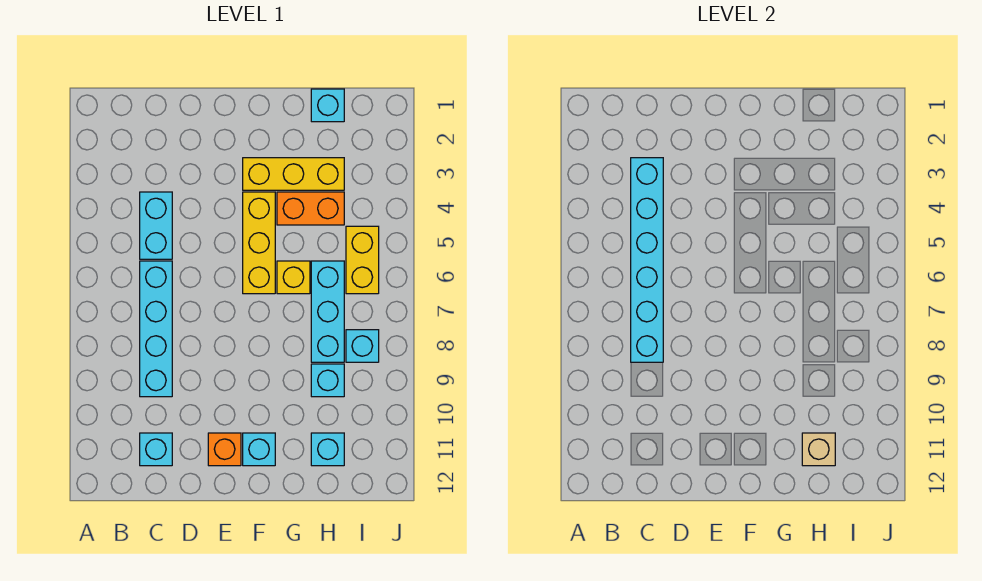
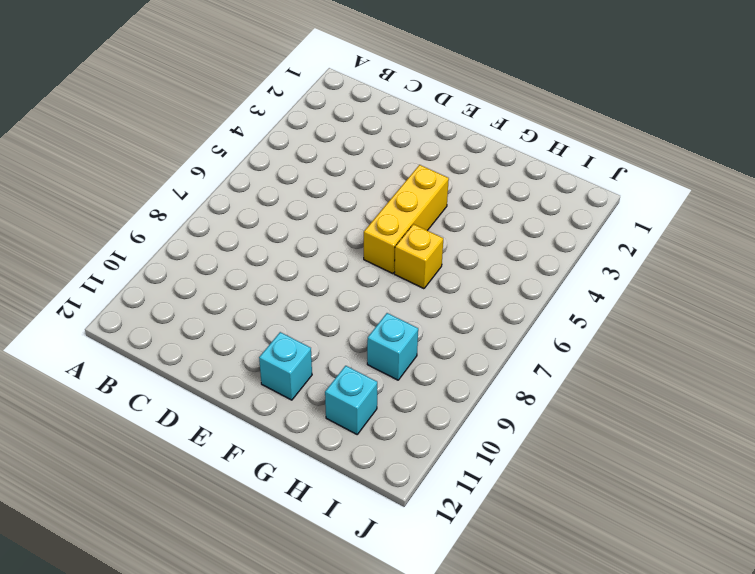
none -> cyan 1x2 brick [140,192,172,259]
none -> cyan 1x4 brick [140,261,172,397]
none -> cyan 1x1 brick [140,433,172,466]

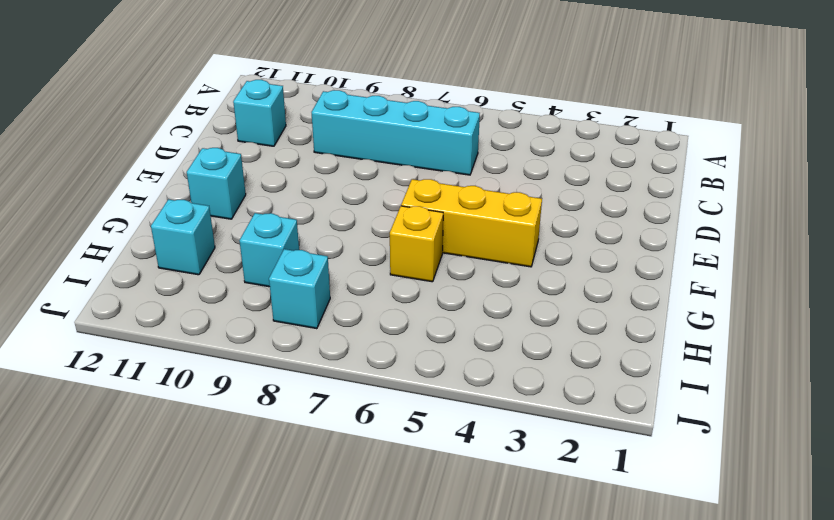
none -> cyan 1x2 brick [140,192,172,259]
none -> orange 1x1 brick [208,433,241,466]
none -> yellow 1x3 brick [243,158,344,190]

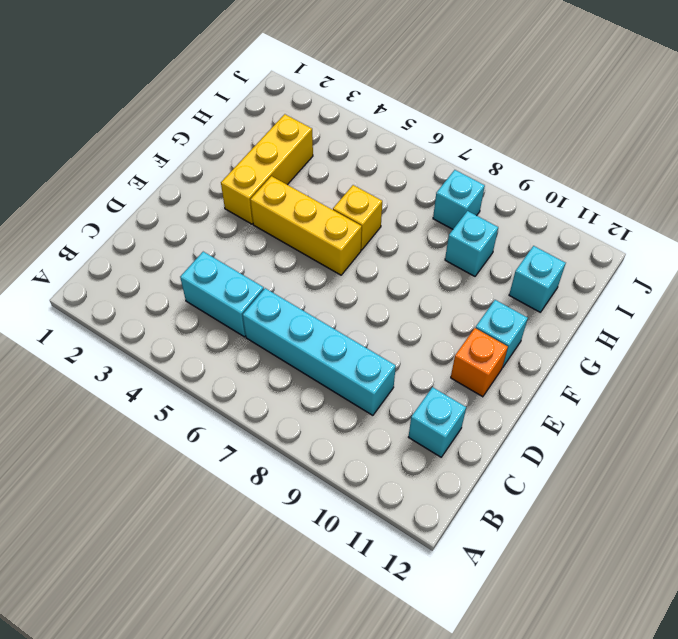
none -> orange 1x2 brick [277,192,344,225]
none -> cyan 1x1 brick [311,89,344,122]
none -> cyan 1x3 brick [311,261,344,362]

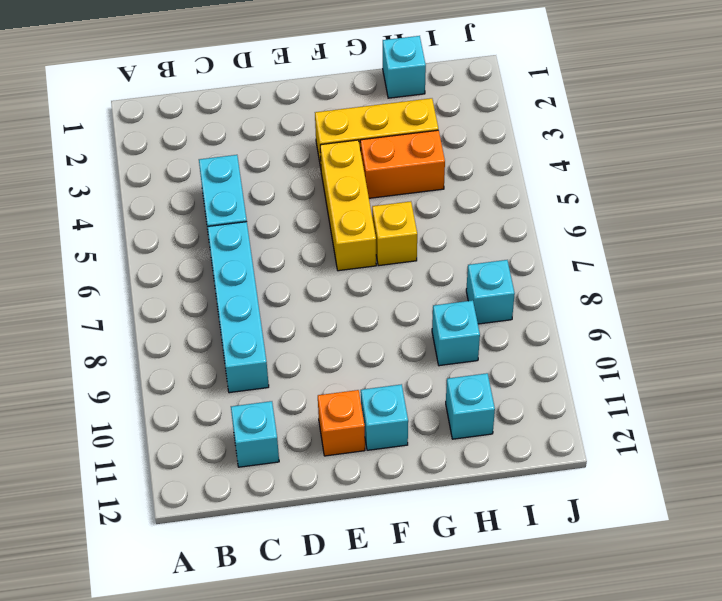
none -> cyan 1x3 brick [311,261,344,362]
none -> yellow 1x2 brick [346,226,379,294]
none -> cyan 1x6 brick [631,158,663,362]

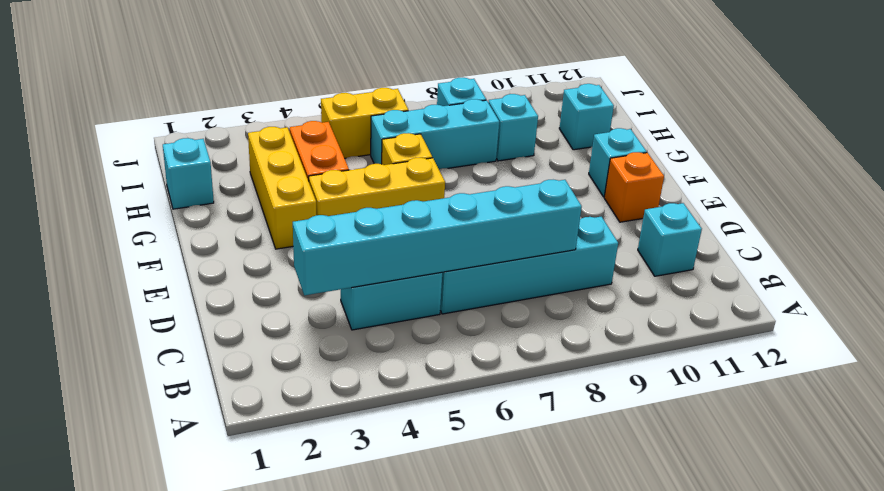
none -> tan 1x1 brick [802,433,835,466]

